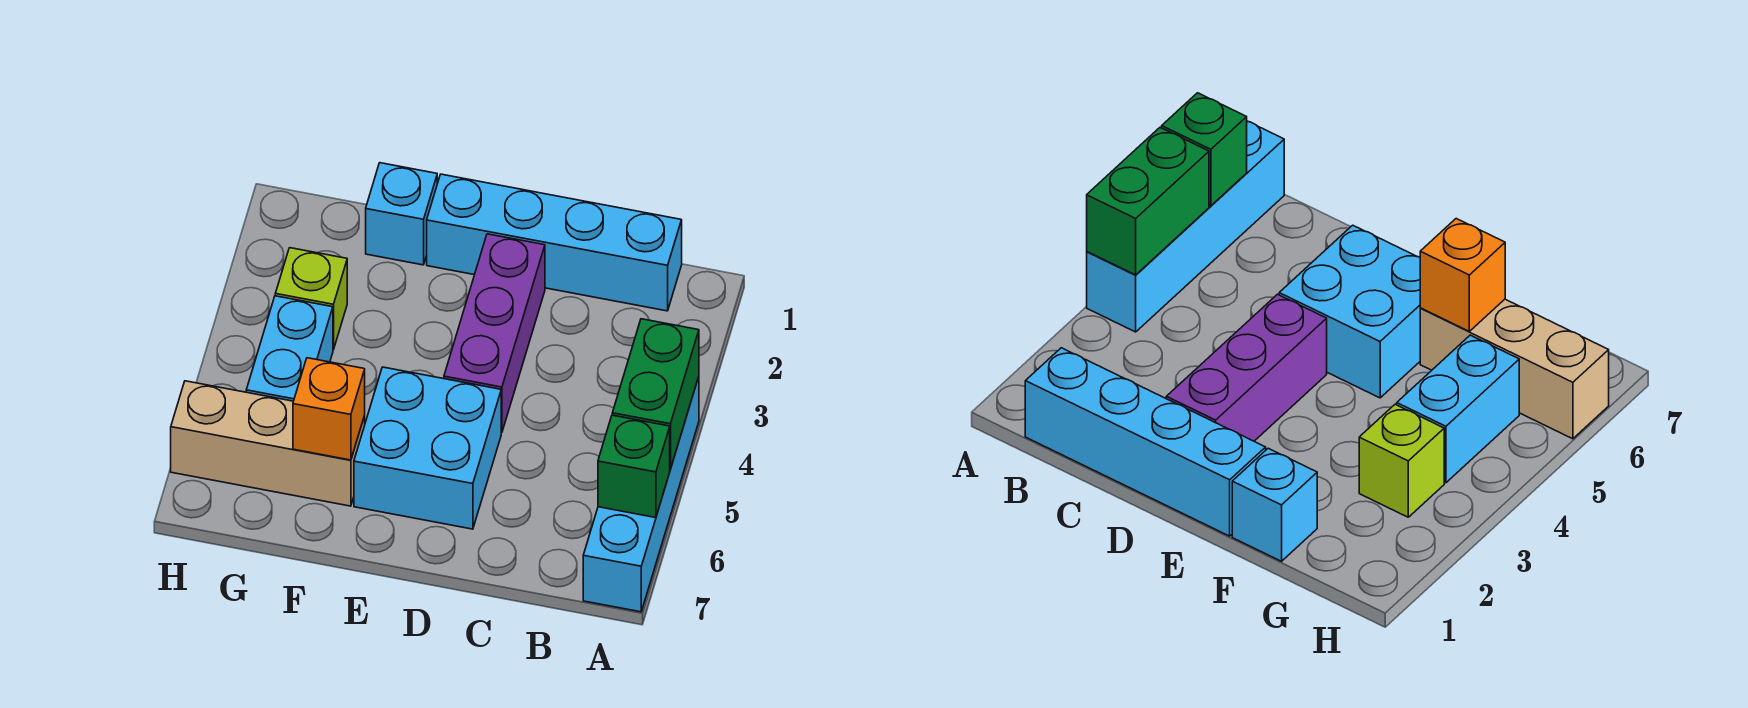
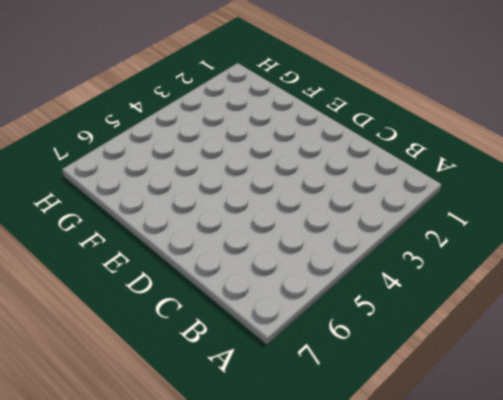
none -> cyan 1x4 brick [583,377,699,612]
none -> cyan 1x4 brick [427,174,682,311]

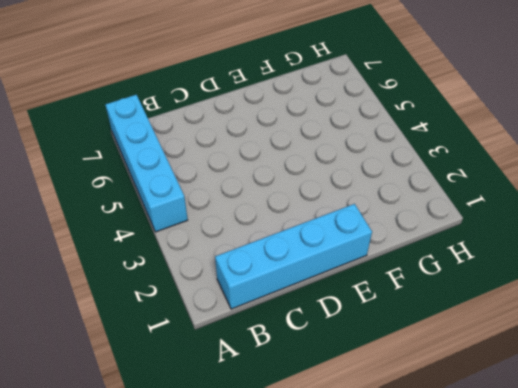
none -> purple 1x3 brick [444,234,545,433]
none -> cyan 2x2 brick [354,367,501,529]

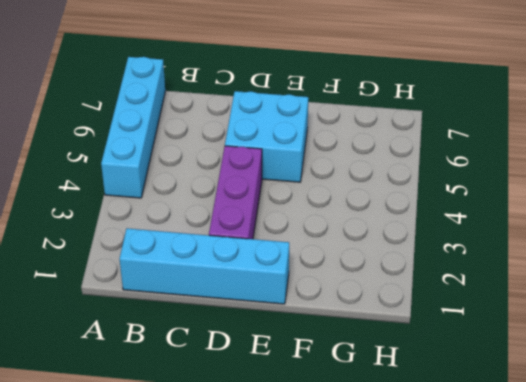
none -> cyan 1x1 brick [366,163,437,265]
none -> tan 1x3 brick [171,381,365,506]

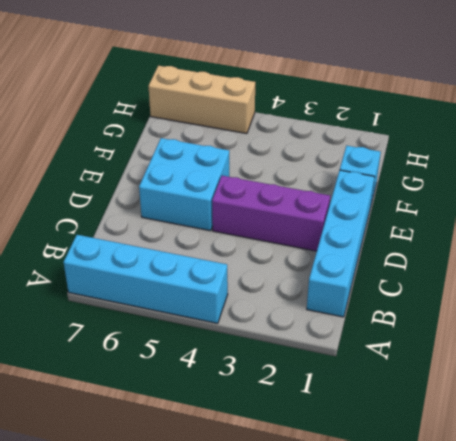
tan 1x3 brick [149,66,255,134] -> tan 1x3 brick turned to [171,381,365,506]
none -> lime 1x1 brick [275,248,347,350]
none -> cyan 1x2 brick [246,296,333,401]

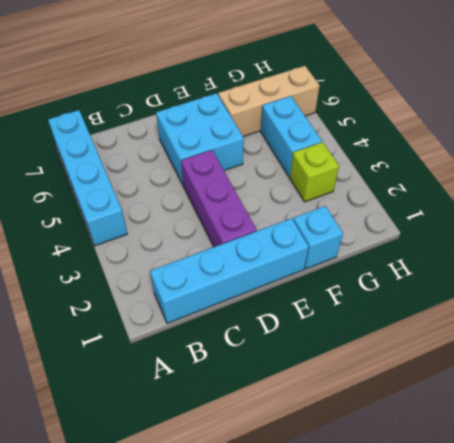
none -> green 1x2 brick [612,319,699,469]
none -> green 1x1 brick [598,415,670,518]

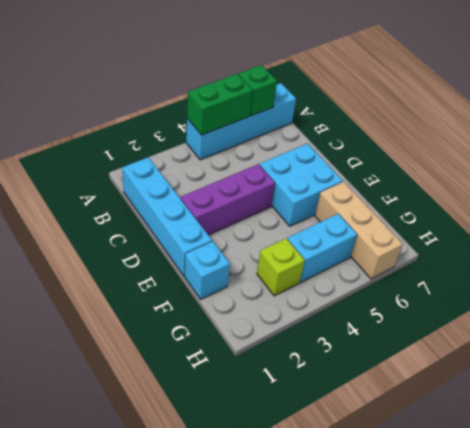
none -> orange 1x1 brick [293,358,365,460]

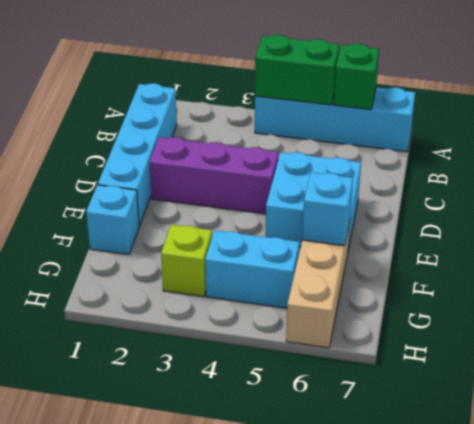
cyan 1x1 brick [302,173,353,246] -> orange 1x1 brick [293,358,365,460]

